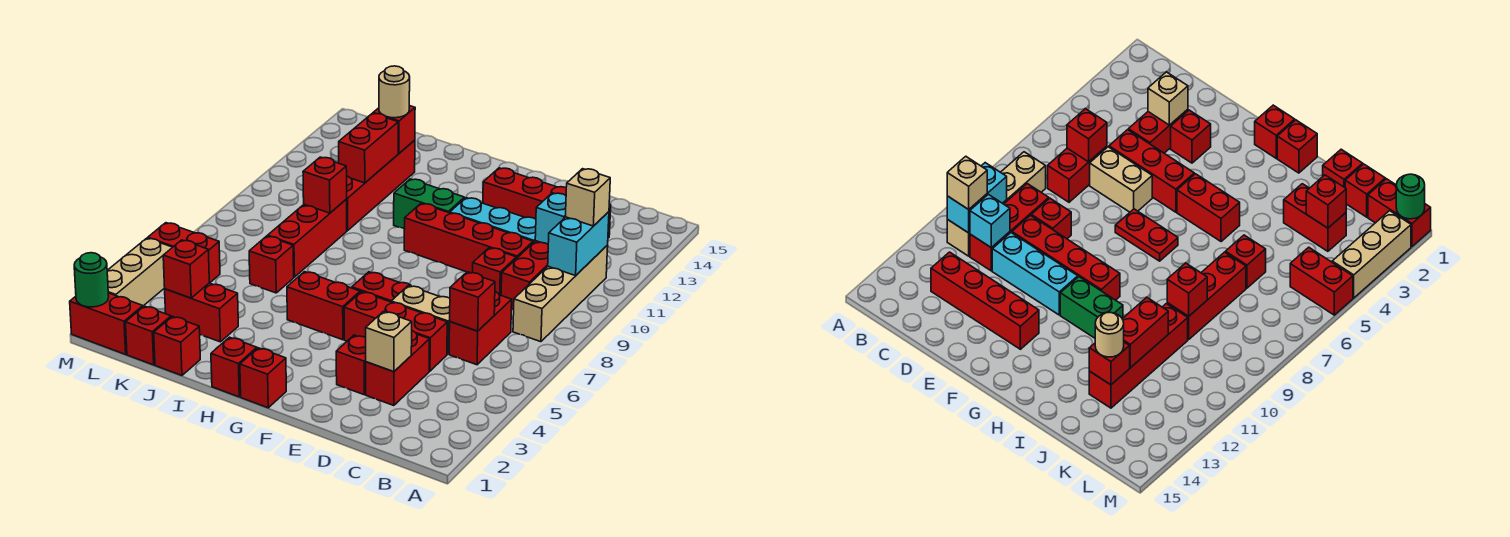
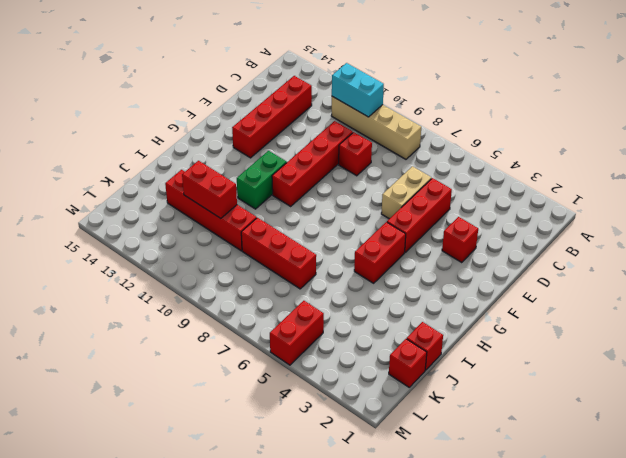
none -> red 1x2 brick [449,292,512,365]
none -> red 1x3 brick [501,241,548,310]
none -> red 1x2 brick [366,331,430,406]
none -> cyan 1x3 brick [450,198,536,243]

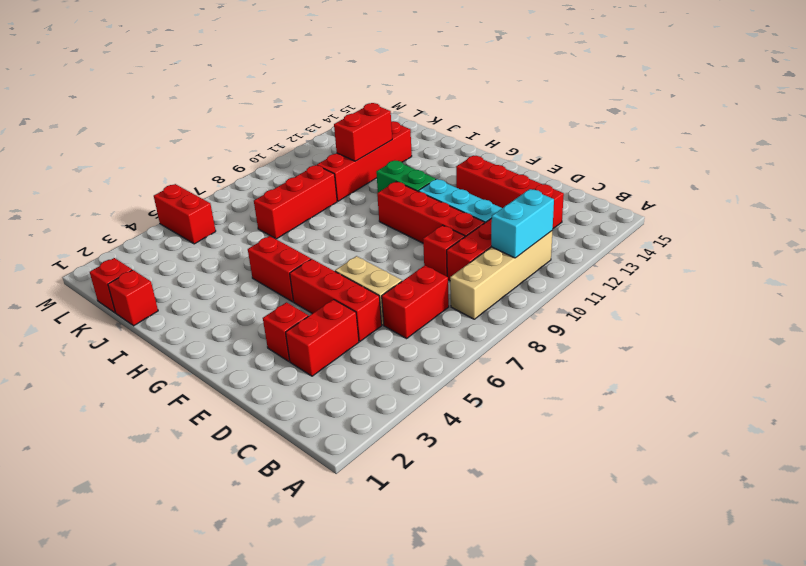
none -> red 1x2 plate [352,272,412,302]
none -> red 1x1 brick [240,348,286,408]
none -> red 1x1 brick [211,337,257,397]
none -> red 1x2 brick [165,283,238,342]

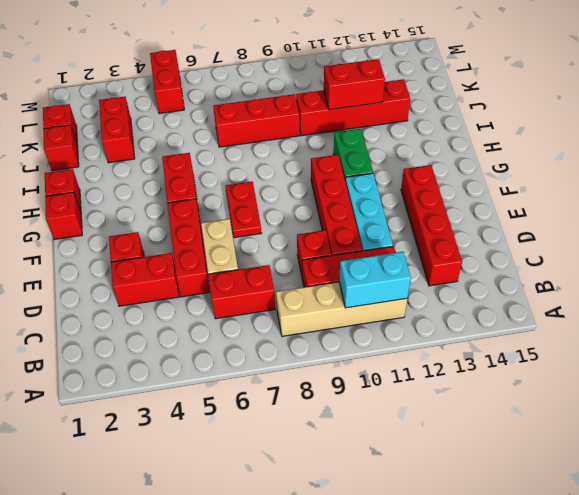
none -> red 1x1 brick [249,236,294,293]
none -> red 1x2 brick [70,293,143,354]
none -> tan 1x3 brick [107,238,172,306]
none -> red 1x1 brick [450,272,495,331]

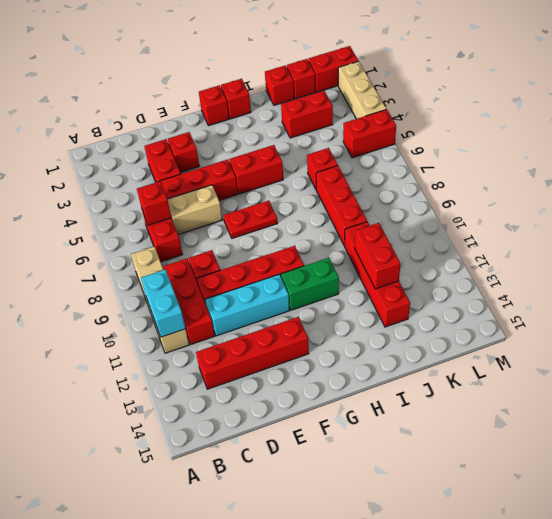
none -> cyan 1x1 brick [535,193,566,244]
none -> tan 1x1 brick [366,312,412,372]
none -> red 1x1 brick [303,157,347,213]
none -> red 1x1 brick [373,106,415,153]

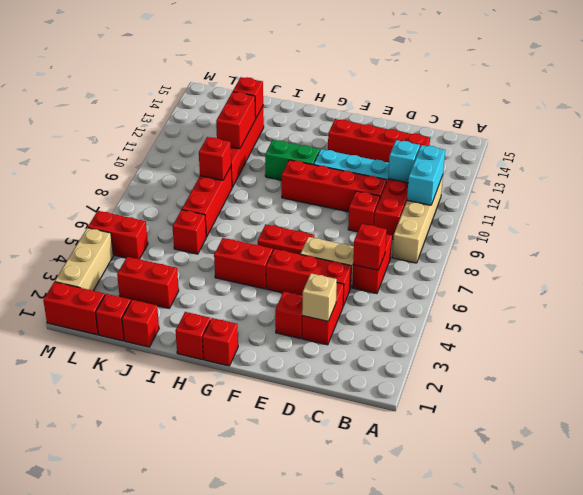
none -> red 1x1 brick [163,240,209,298]
none -> green 1x1 round brick [74,253,109,307]
none -> tan 1x1 brick [565,169,610,226]
none -> tan 1x1 round brick [379,66,410,118]

